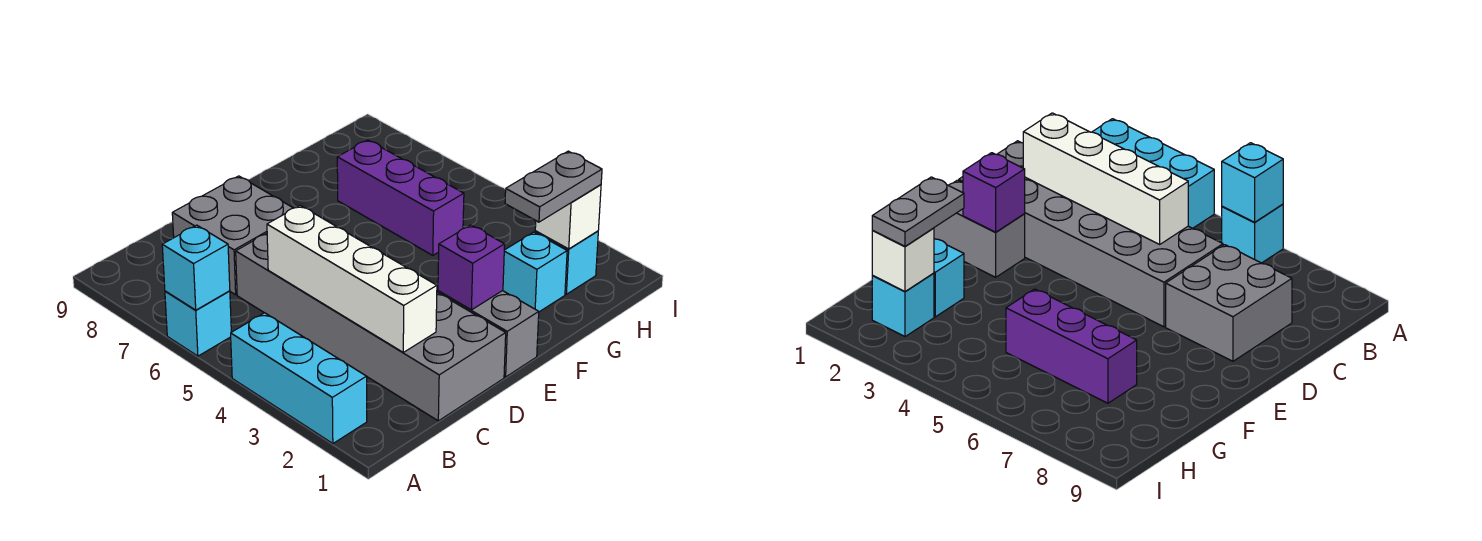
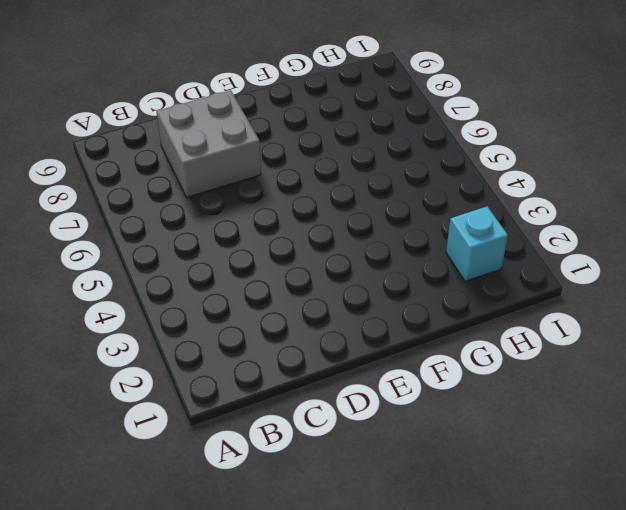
none -> cyan 1x3 brick [231,313,367,444]
none -> cyan 1x1 brick [165,291,231,356]
none -> grey 2x6 brick [236,233,506,421]

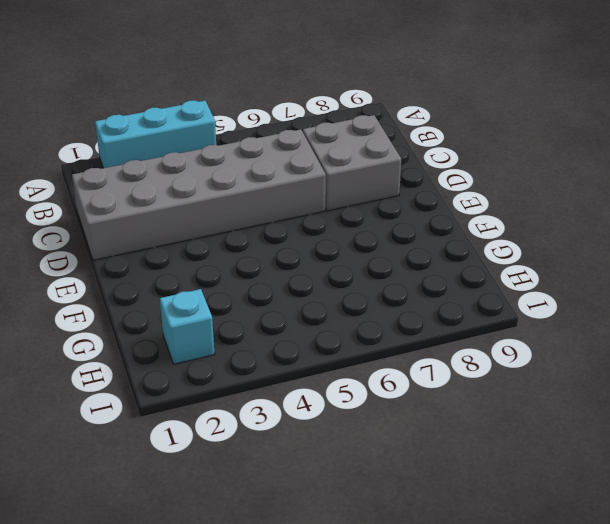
none -> cyan 1x1 brick [165,291,231,356]
none -> grey 1x2 brick [438,291,539,377]
none -> cyan 1x1 brick [503,232,567,312]

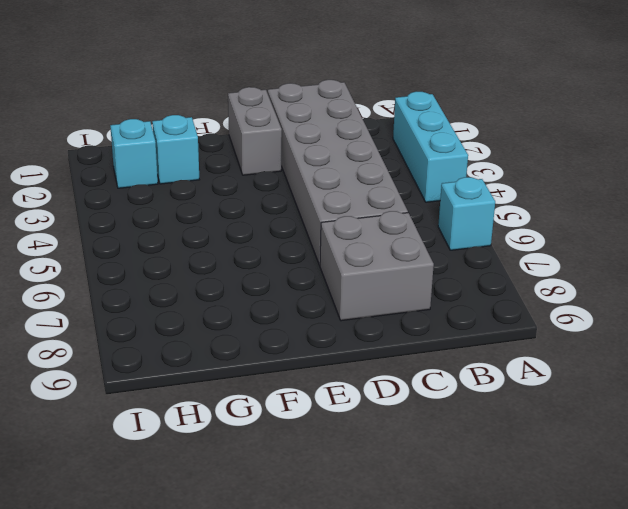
none -> purple 1x3 brick [337,140,464,255]
none -> cyan 1x1 brick [162,225,230,310]
none -> white 1x4 brick [267,205,437,352]

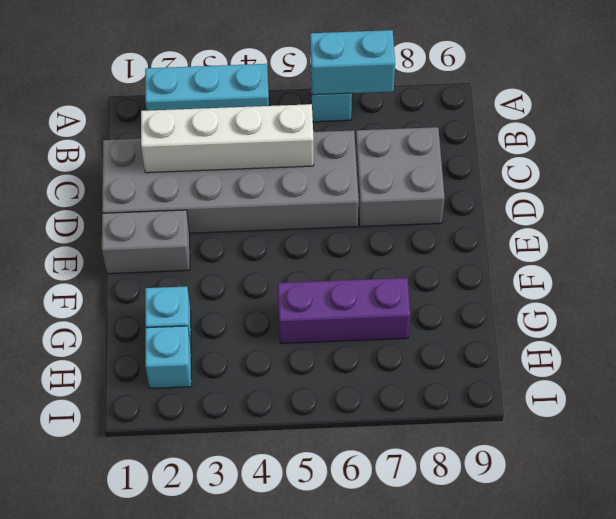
cyan 1x2 brick [310,30,395,95] -> cyan 1x1 brick [162,225,230,310]
none -> purple 1x1 brick [438,225,505,310]
none -> white 1x1 brick [535,185,601,249]
none -> grey 1x2 plate [505,151,602,222]

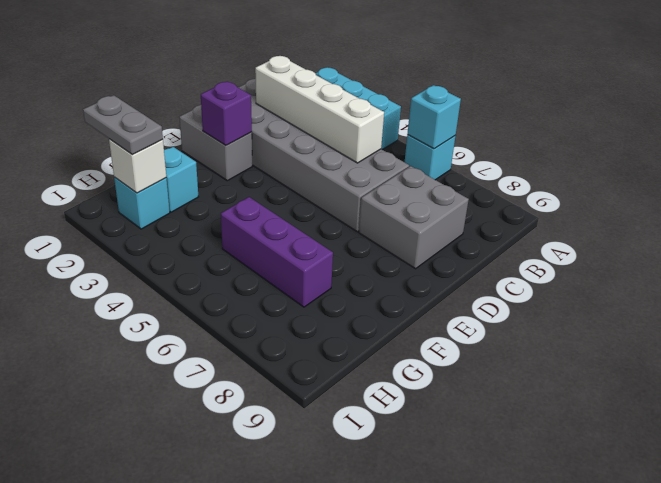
grey 1x2 plate [83,95,163,154] -> grey 1x2 plate turned to [505,151,602,222]

